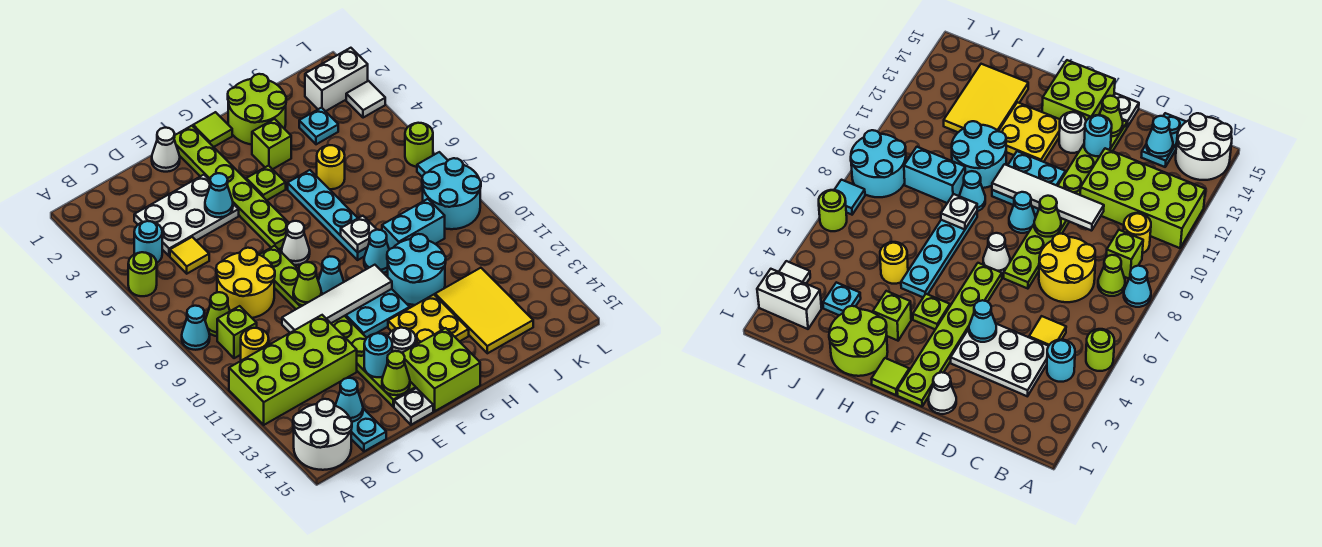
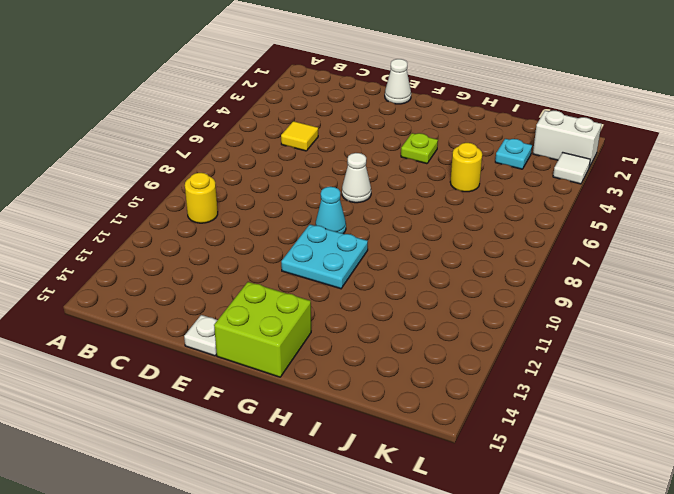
none -> lime 1x1 round brick [128,252,157,296]
none -> cyan 1x1 cone [182,306,210,350]
none -> lime 2x4 brick [229,315,357,425]
none -> white 2x2 round brick [293,399,352,470]

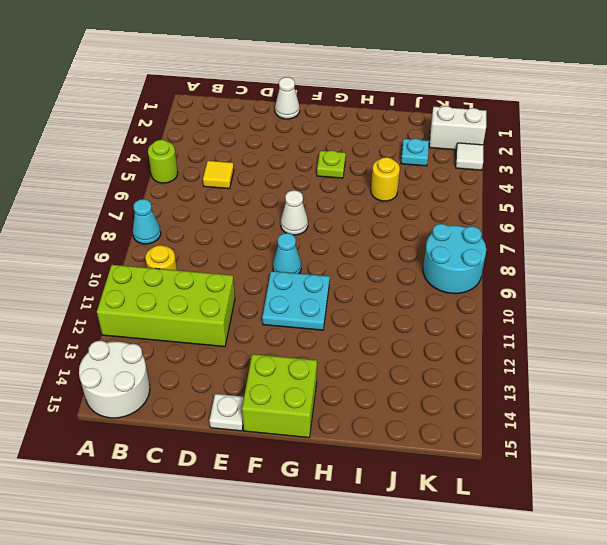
none -> cyan 1x1 round brick [134,221,162,263]
none -> lime 1x1 cone [205,292,230,336]
none -> lime 1x1 brick [217,306,257,358]
none -> white 2x3 plate [134,175,239,256]

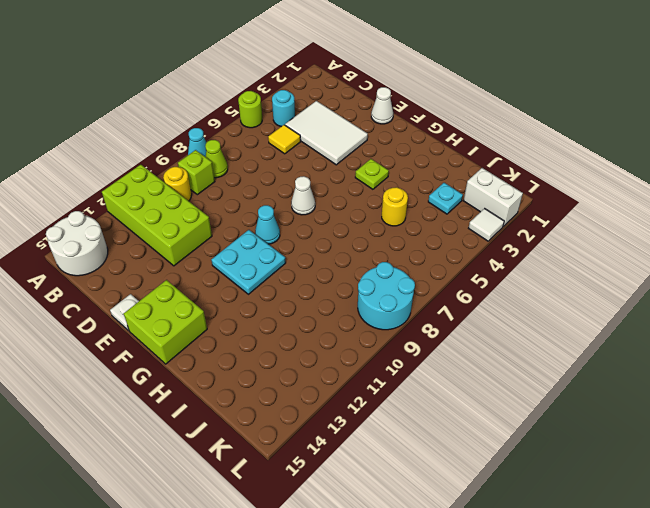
white 2x3 tile [285,101,368,165] -> white 2x3 plate [134,175,239,256]
none -> yellow 2x2 round brick [216,248,275,318]
none -> cyan 1x2 plate [351,409,386,451]
none -> lime 1x8 plate [259,246,416,407]
none -> lime 1x6 plate [174,126,289,249]

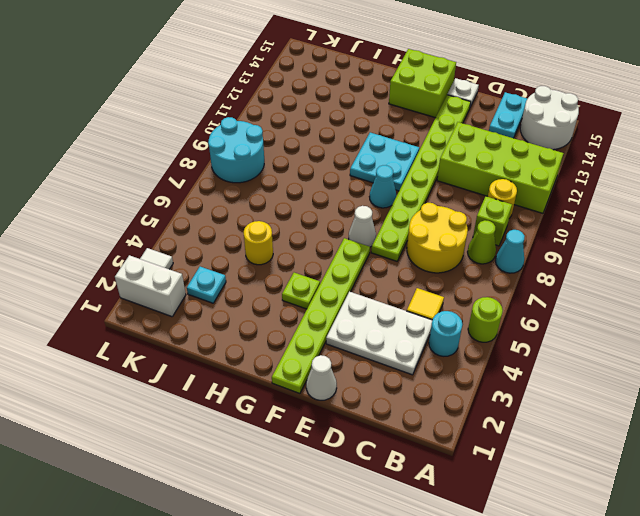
none -> white 1x1 round brick [388,328,416,353]
none -> lime 1x1 tile [193,112,232,147]
none -> yellow 2x2 plate [388,295,469,345]
none -> lime 2x2 round brick [228,74,286,144]

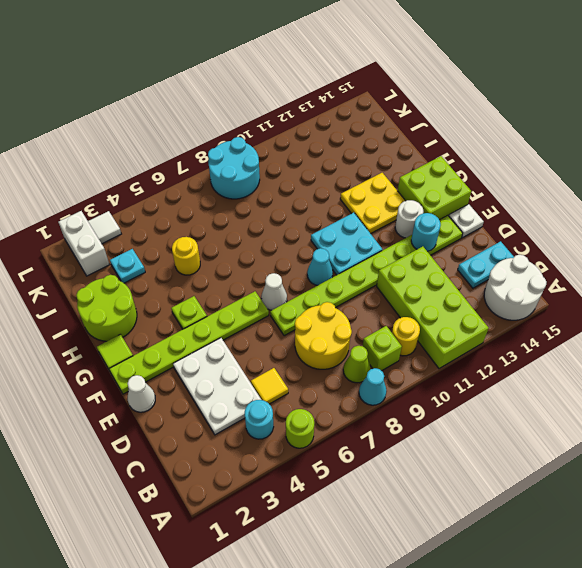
none -> lime 1x1 brick [252,119,291,169]
none -> cyan 1x4 plate [288,170,367,260]
none -> cyan 1x1 cone [364,230,389,273]
none -> cyan 2x2 round brick [387,234,446,305]

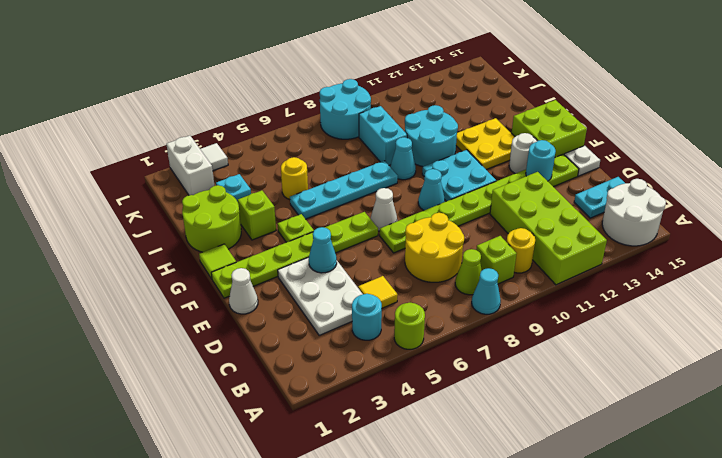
none -> yellow 2x3 tile [435,268,533,353]
none -> lime 1x1 round brick [405,123,433,167]
none -> cyan 1x1 tile [417,152,448,177]
none -> cyan 1x1 cone [335,378,363,422]

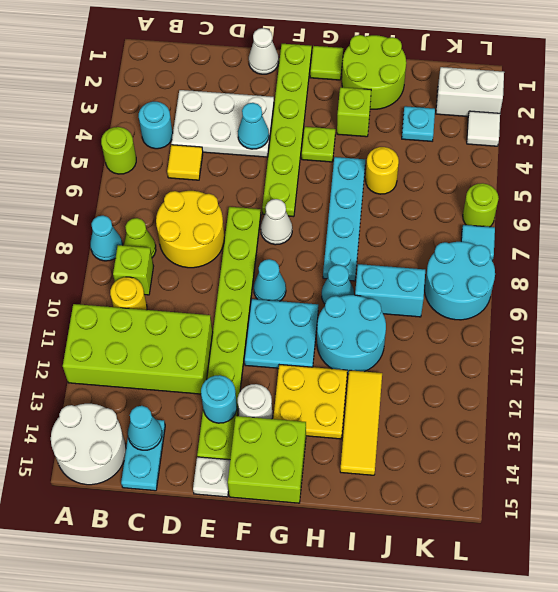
yellow 1x3 tile [340,370,382,475] -> yellow 2x3 tile [435,268,533,353]
none -> white 1x4 tile [282,265,392,333]
none -> lime 1x1 cone [293,262,321,306]
none -> lime 1x1 cone [382,351,410,395]
none -> white 1x1 plate [341,216,377,253]

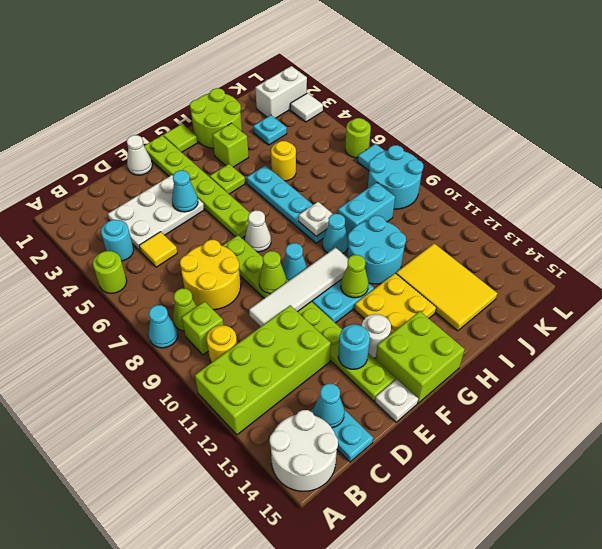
lime 1x1 cone [341,255,368,298] -> lime 1x1 cone moved to [382,351,410,395]

